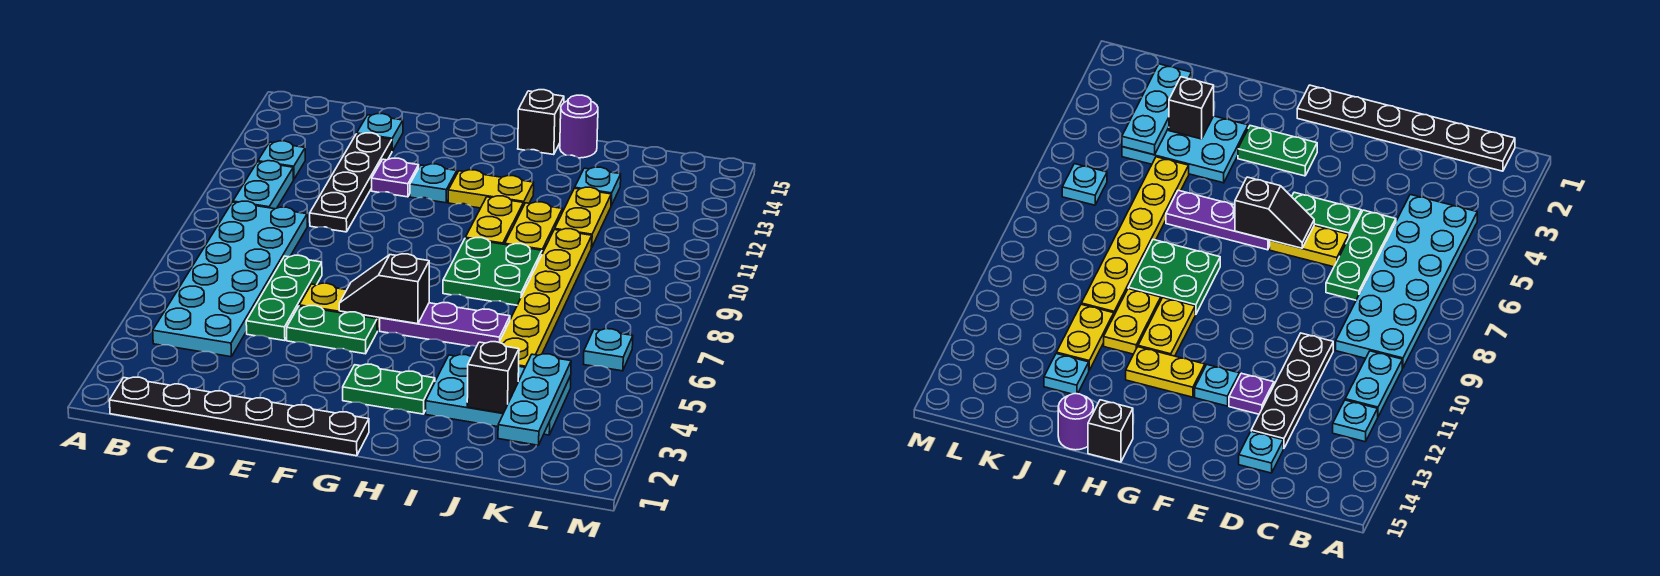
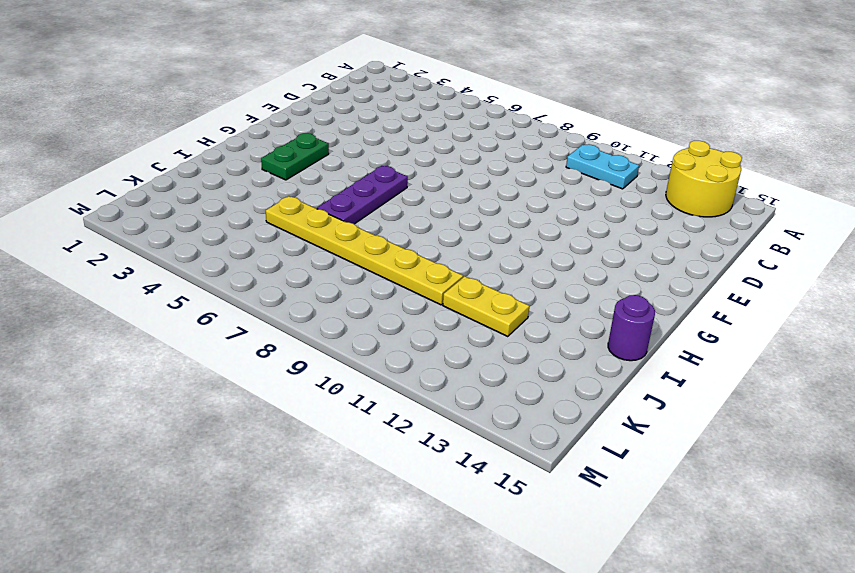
yellow 2x2 round brick [666,141,742,217] -> none
none -> black 1x6 plate [109,377,369,456]
none -> cyan 2x6 plate [153,201,307,357]
none -> cyan 1x1 plate [258,141,305,179]

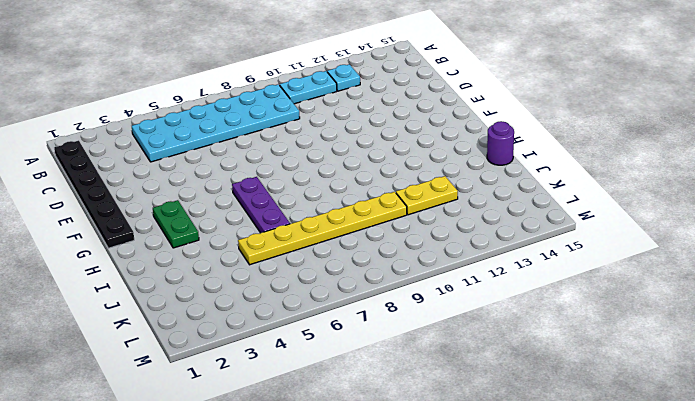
none -> green 1x3 plate [246,255,322,341]
none -> black 1x4 plate [310,133,392,232]
none -> cyan 1x1 plate [357,114,403,151]

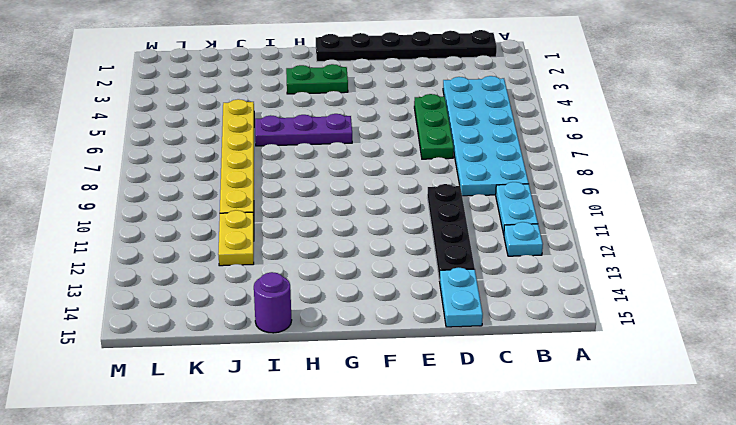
cyan 1x2 plate [440,267,483,327] -> cyan 1x1 plate [357,114,403,151]
none -> green 1x2 plate [287,306,377,354]
none -> yellow 1x2 plate [299,283,380,331]
none -> purple 1x1 plate [372,158,419,197]

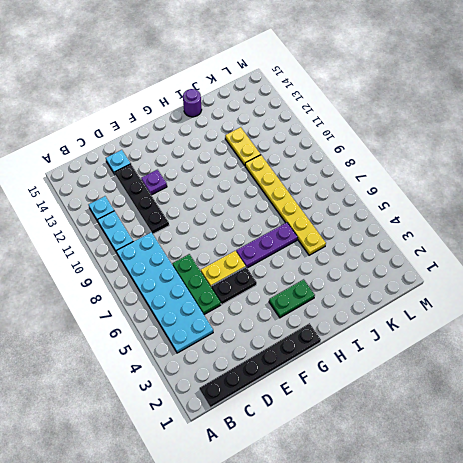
black 1x2 plate [211,267,257,304] -> green 1x2 plate [287,306,377,354]
none -> cyan 1x1 plate [410,164,457,203]
none -> yellow 1x2 plate [448,170,534,208]
none -> green 2x2 plate [443,238,542,305]

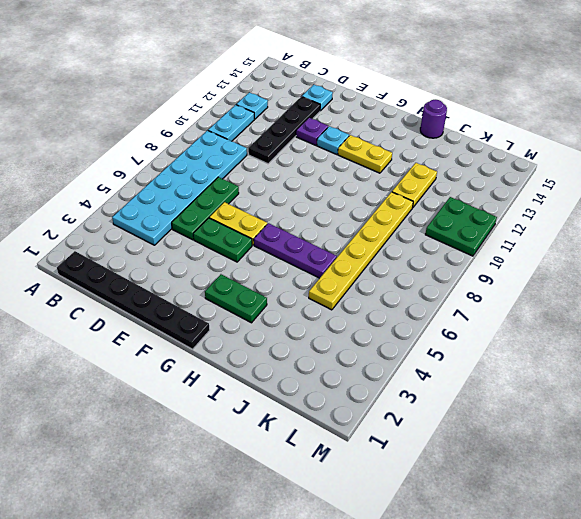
green 2x2 plate [425,197,497,256] -> green 2x2 plate moved to [443,238,542,305]
none -> yellow 1x2 plate [465,196,523,244]
none -> black 1x1 brick [518,90,564,155]
none -> cyan 2x3 plate [426,355,571,435]

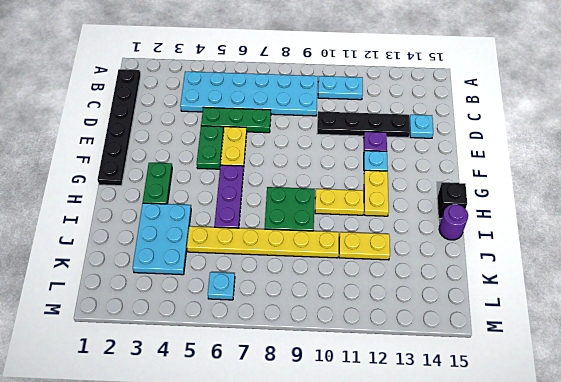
none -> cyan 1x1 plate [258,141,305,179]
none -> yellow 1x2 plate [505,202,562,253]
none -> cyan 1x1 plate [575,167,621,205]

